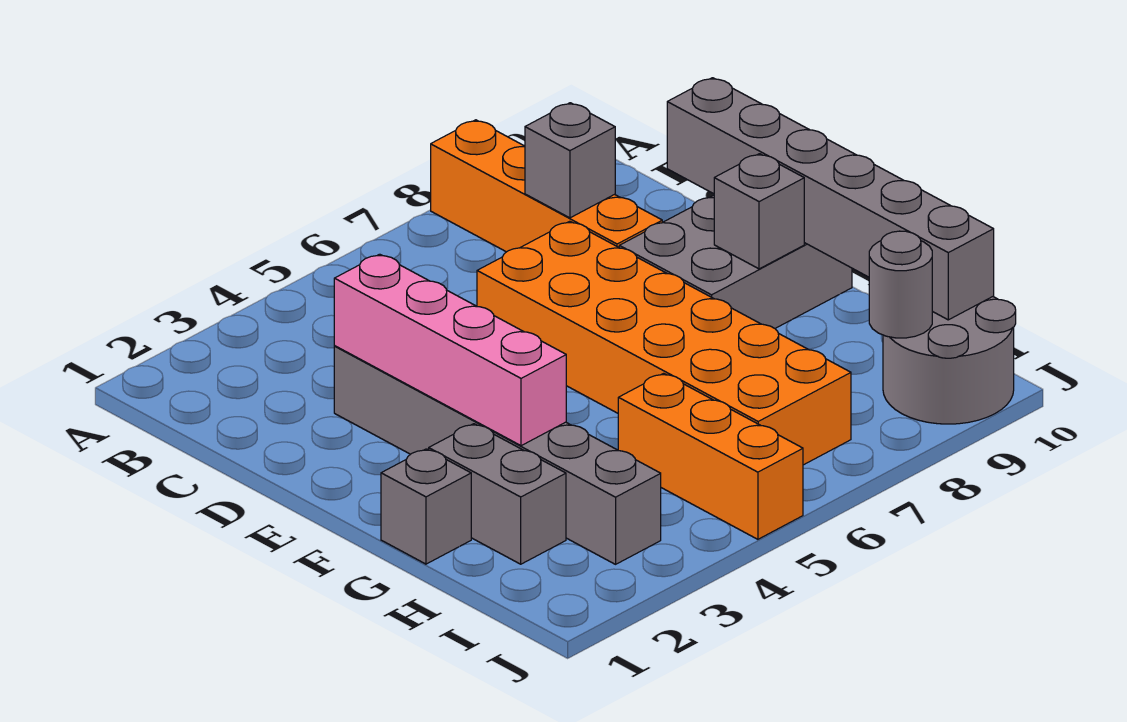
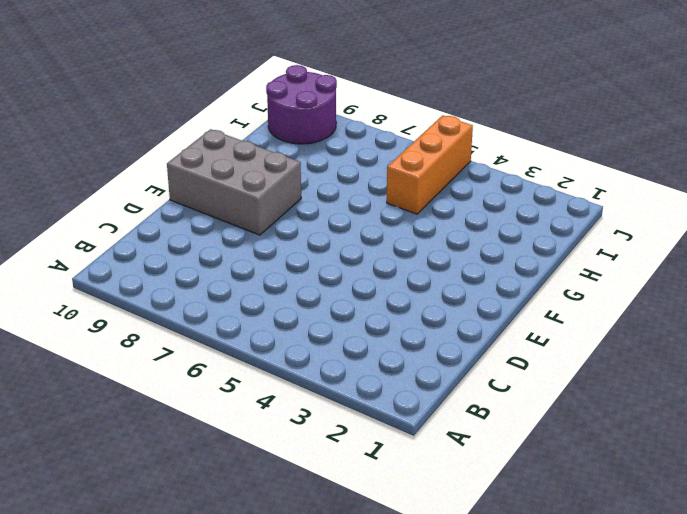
purple 2x2 round brick [266,65,337,144] -> grey 2x2 round brick [883,297,1016,424]
none -> orange 1x4 brick [431,120,662,252]
none -> grey 1x6 brick [334,346,661,564]
none -> orange 2x6 brick [477,221,851,465]

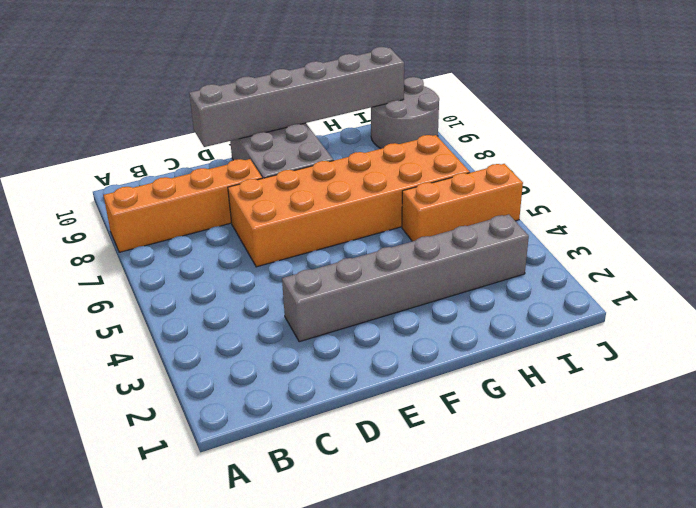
none -> grey 1x1 brick [381,449,471,564]
none -> grey 1x2 brick [429,424,566,564]
none -> grey 1x1 brick [525,103,615,218]

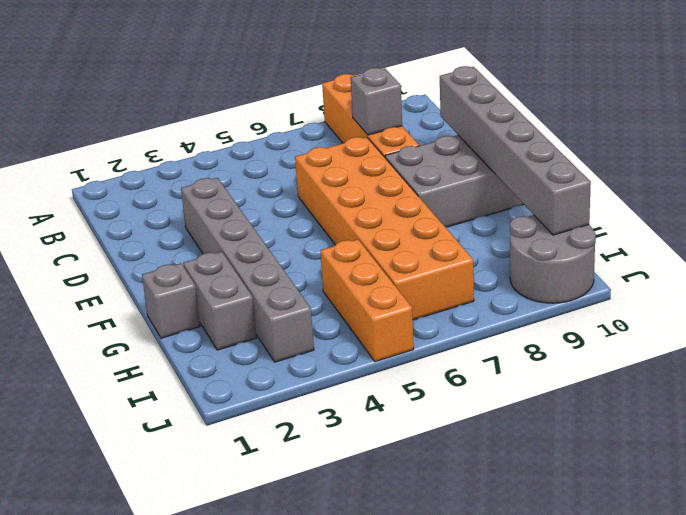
none -> pink 1x4 brick [334,254,566,446]
none -> grey 1x1 brick [714,154,804,269]
none -> grey 1x1 round brick [869,231,932,338]

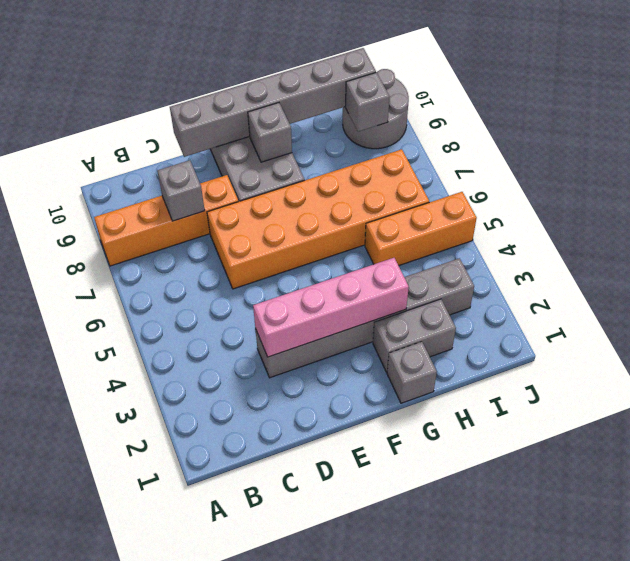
grey 1x1 brick [346,72,390,132] -> grey 1x1 round brick [869,231,932,338]

